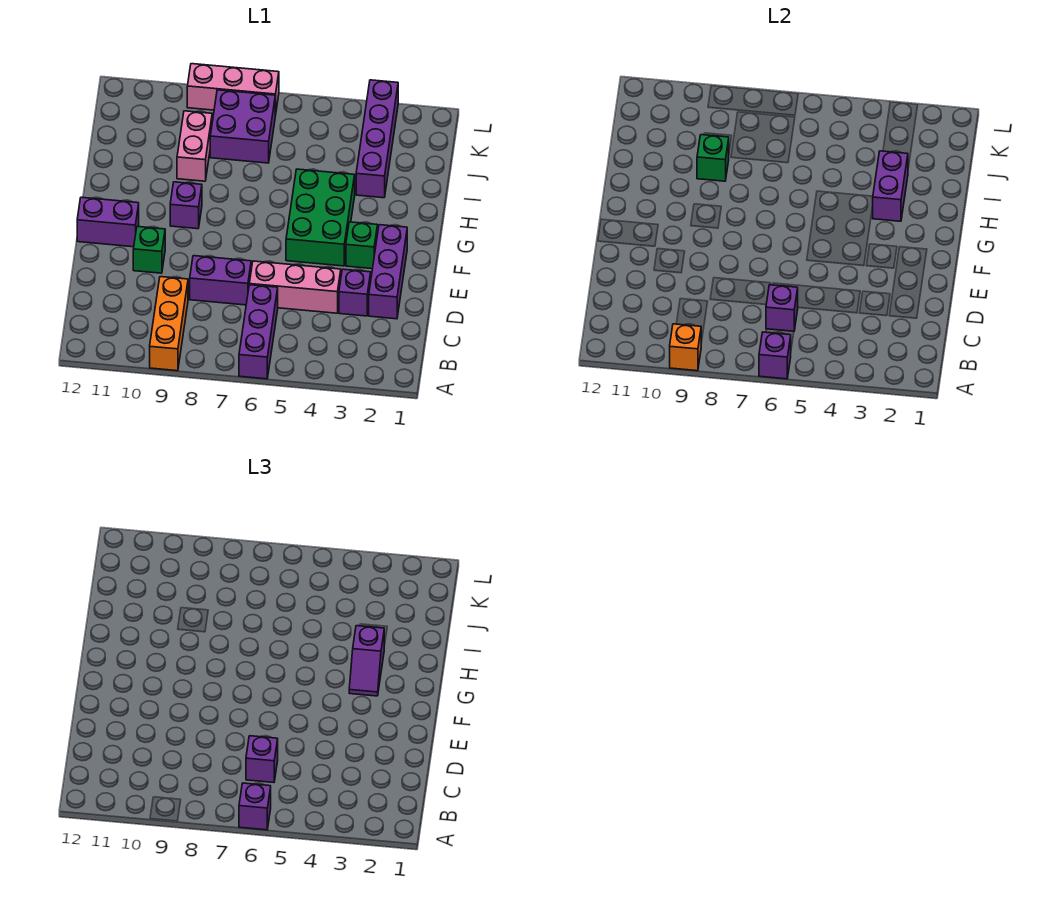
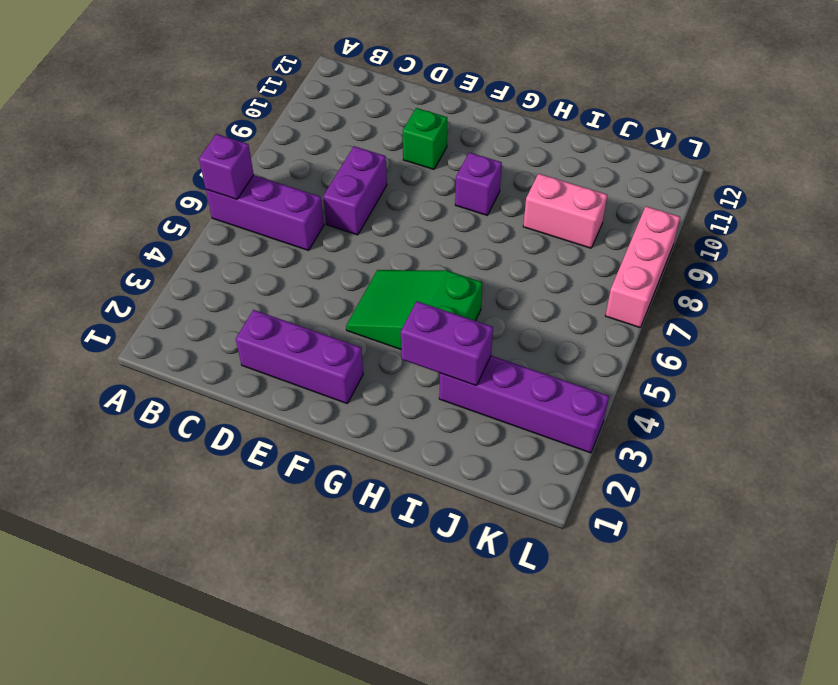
green 2x3 slope [346,270,483,349] -> green 2x3 brick [286,169,355,266]
none -> orange 1x3 brick [150,277,188,371]
none -> purple 1x1 brick [339,269,371,316]
none -> pink 1x3 brick [249,261,341,313]

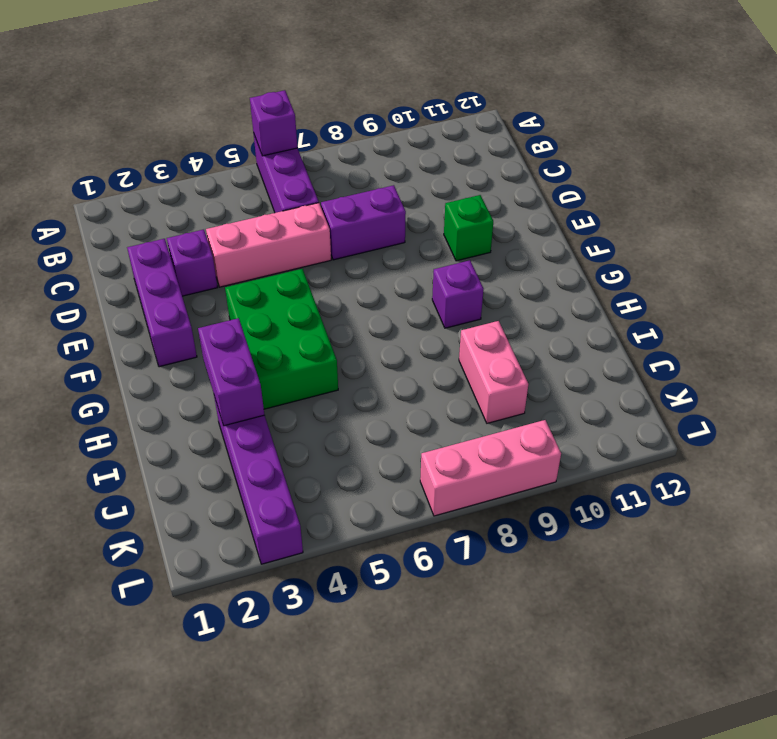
none -> orange 1x3 brick [150,277,188,371]
none -> green 1x1 brick [346,222,378,269]
none -> purple 1x2 brick [77,197,139,247]

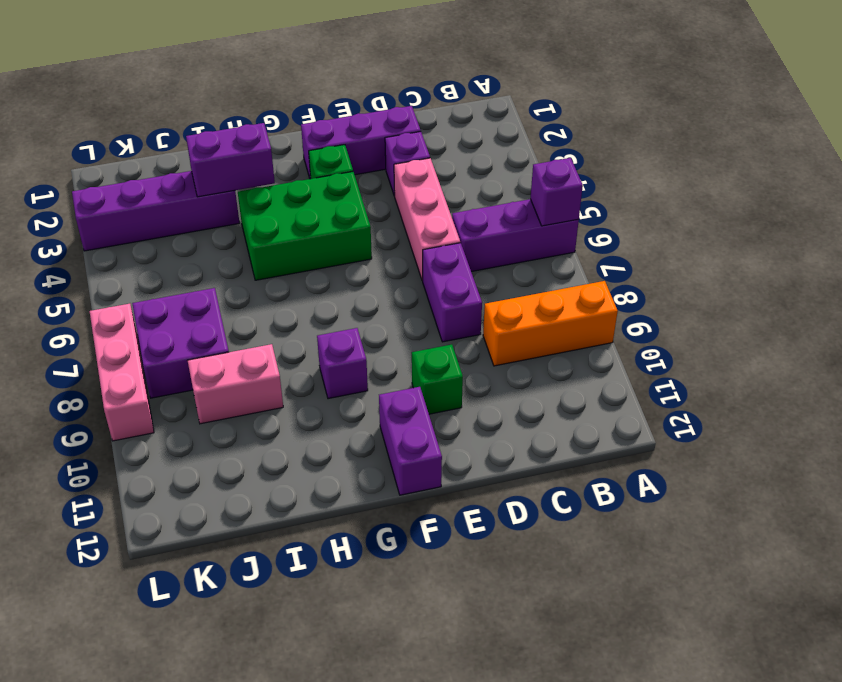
none -> orange 1x1 brick [670,324,701,371]
none -> purple 1x1 brick [766,285,798,331]
none -> green 1x1 brick [697,135,729,181]

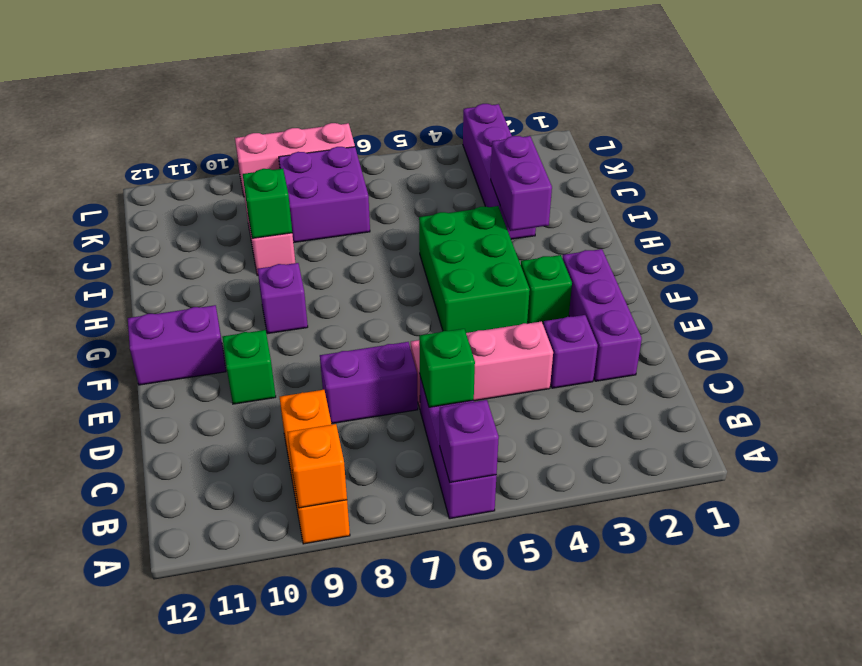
green 1x1 brick [419,329,475,407] -> purple 1x1 brick [766,285,798,331]
none -> purple 1x1 brick [239,783,271,830]
none -> purple 1x1 brick [246,736,278,783]
none -> purple 1x2 slope [349,626,384,696]

